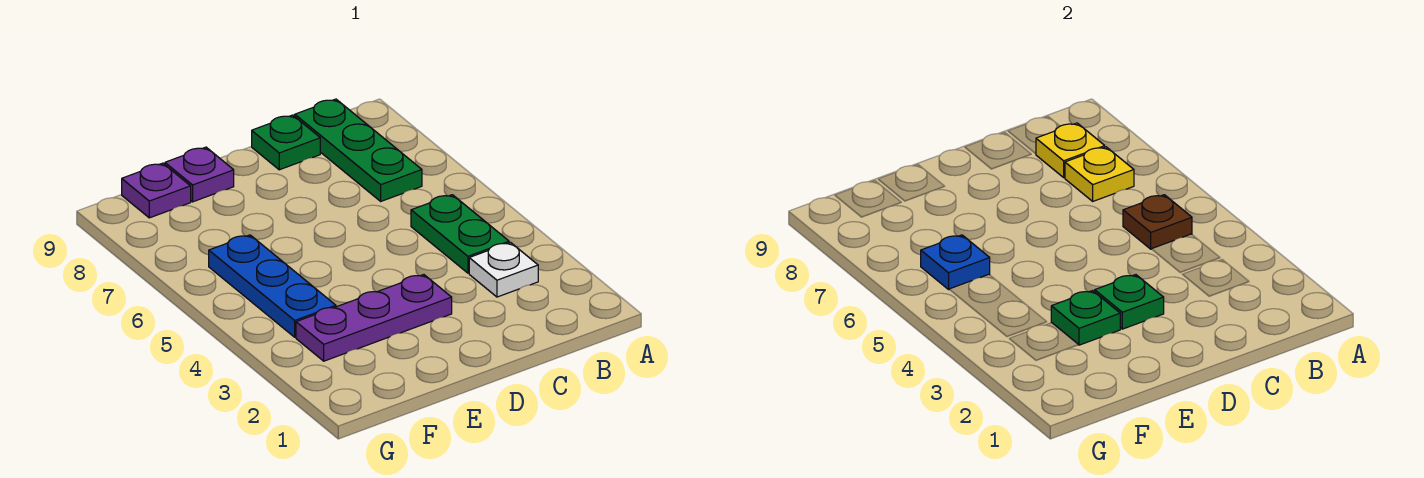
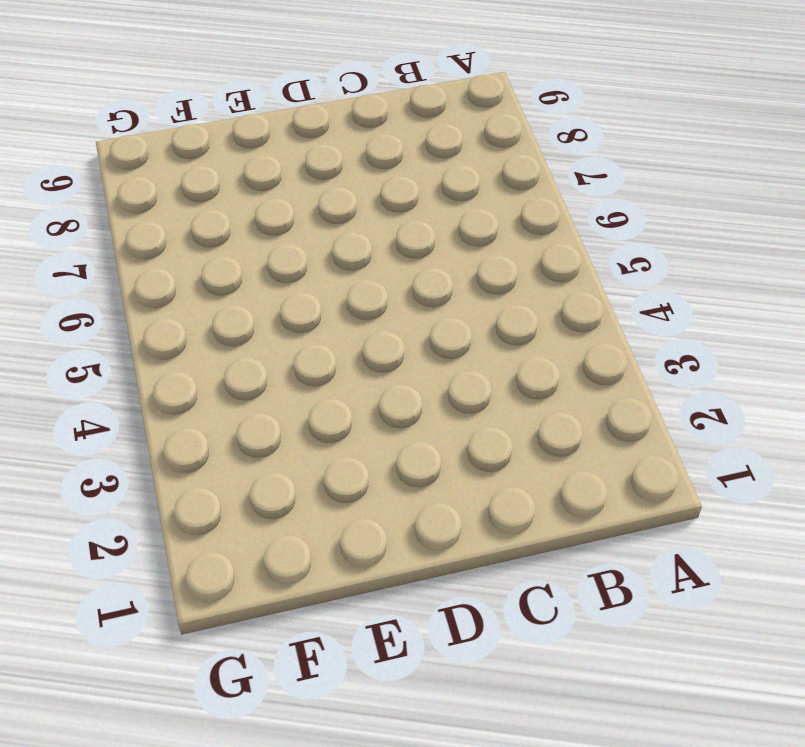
none -> white 1x1 plate [469,242,538,297]
none -> green 1x2 plate [411,195,509,273]
none -> green 1x3 plate [295,99,422,201]

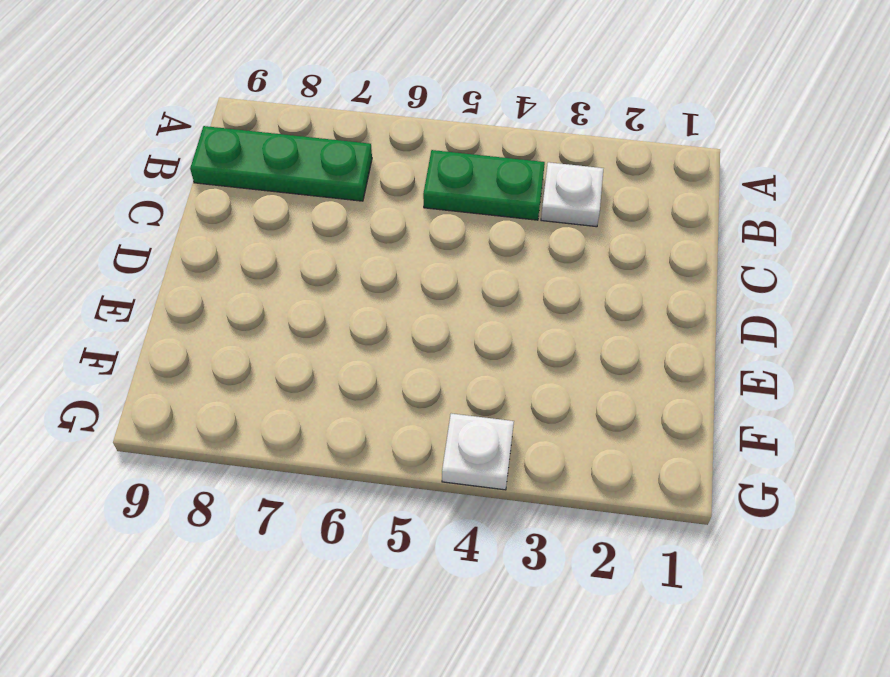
white 1x1 plate [442,413,514,490] -> none
none -> green 1x1 plate [252,115,320,170]
none -> purple 1x3 plate [296,275,452,361]
none -> purple 1x1 plate [165,147,234,202]

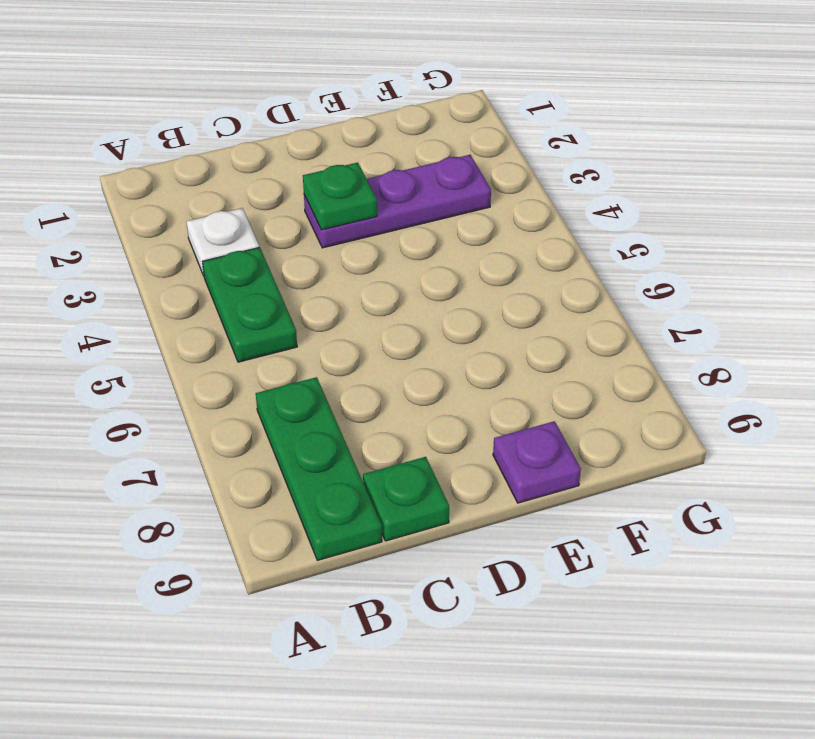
none -> blue 1x3 plate [209,235,336,337]
none -> purple 1x1 plate [122,163,191,218]
none -> brown 1x1 plate [1123,195,1192,249]

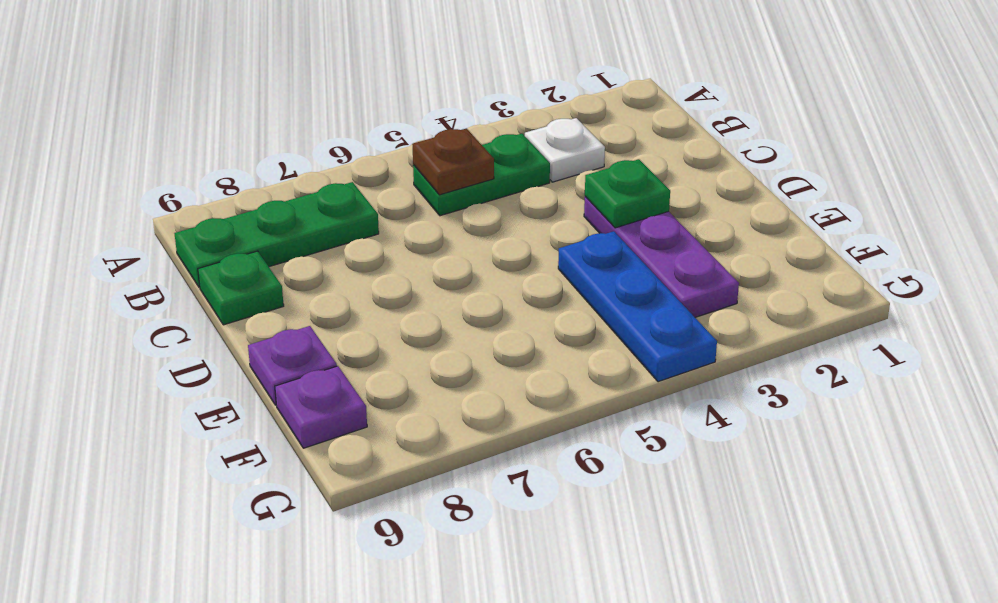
blue 1x3 plate [558,231,717,382] -> blue 1x3 plate turned to [209,235,336,337]
none -> yellow 1x1 plate [1065,147,1134,201]
none -> yellow 1x1 plate [1036,123,1105,177]
none -> green 1x1 plate [1051,291,1120,345]

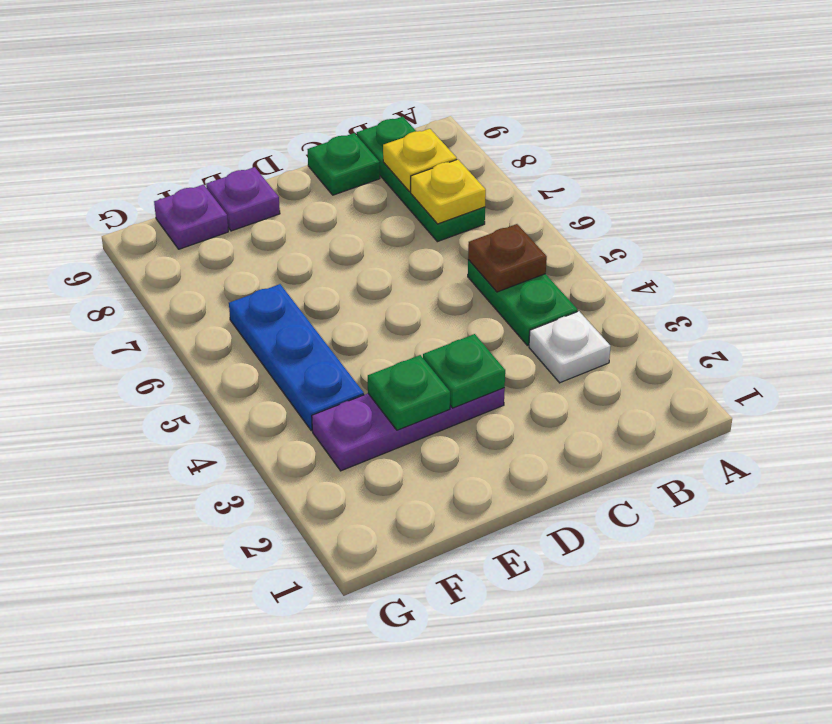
none -> blue 1x1 plate [921,235,990,289]

